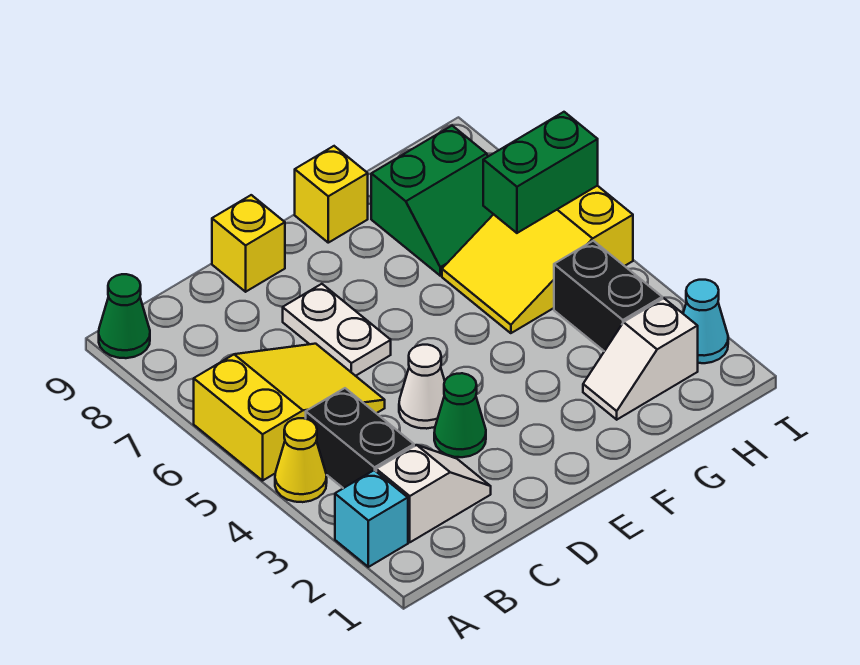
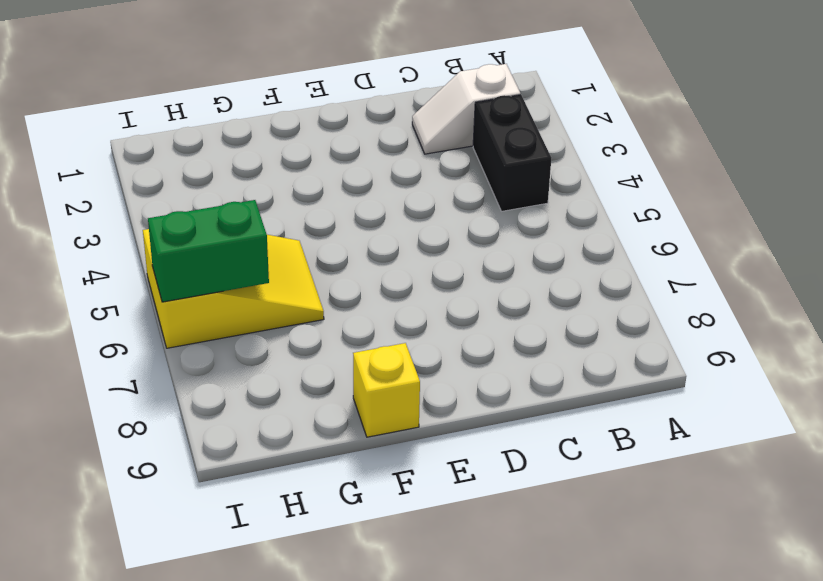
none -> cyan 1x1 brick [335,470,408,567]
none -> yellow 1x1 cone [275,418,327,502]
none -> yellow 2x3 slope [194,344,385,481]

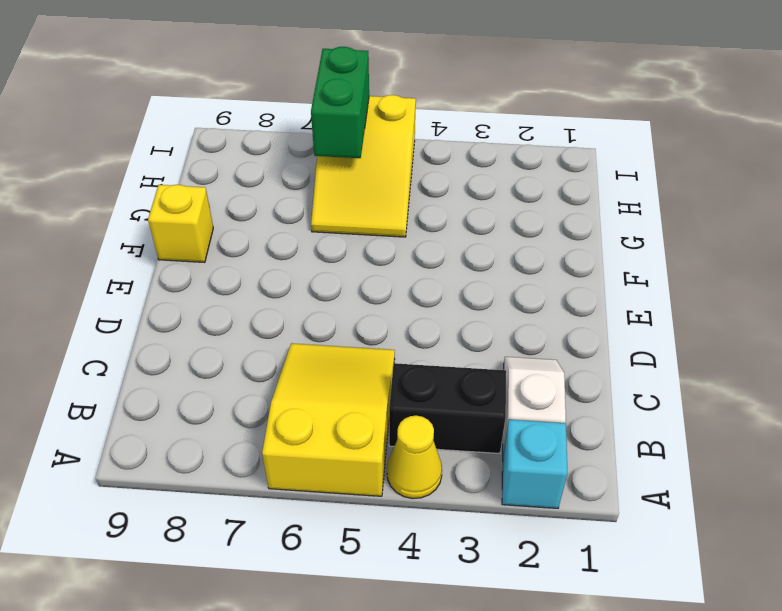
none -> green 1x1 cone [99,274,150,358]
none -> green 1x1 cone [434,373,486,457]
none -> white 1x1 cone [399,345,445,429]

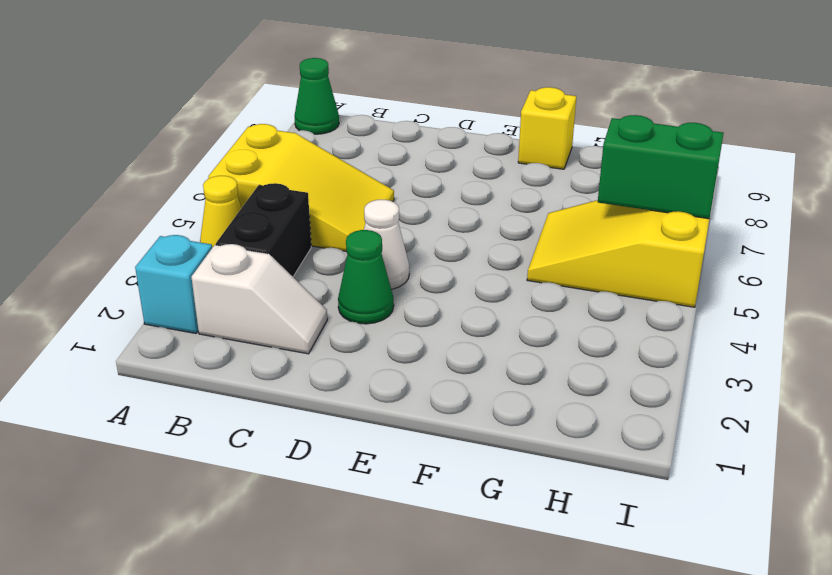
none -> white 1x2 plate [283,284,391,376]
none -> yellow 1x1 brick [212,195,285,292]
none -> white 1x2 slope [583,298,698,420]

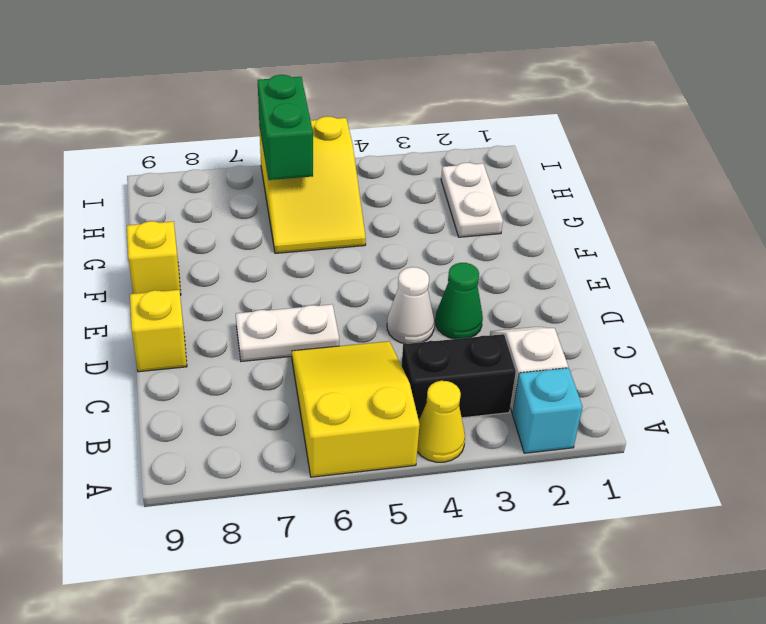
white 1x2 plate [441,163,503,237] -> white 1x2 slope [583,298,698,420]
none -> green 1x1 cone [99,274,150,358]
none -> green 2x2 slope [371,126,493,276]
none -> black 1x2 brick [554,241,662,351]

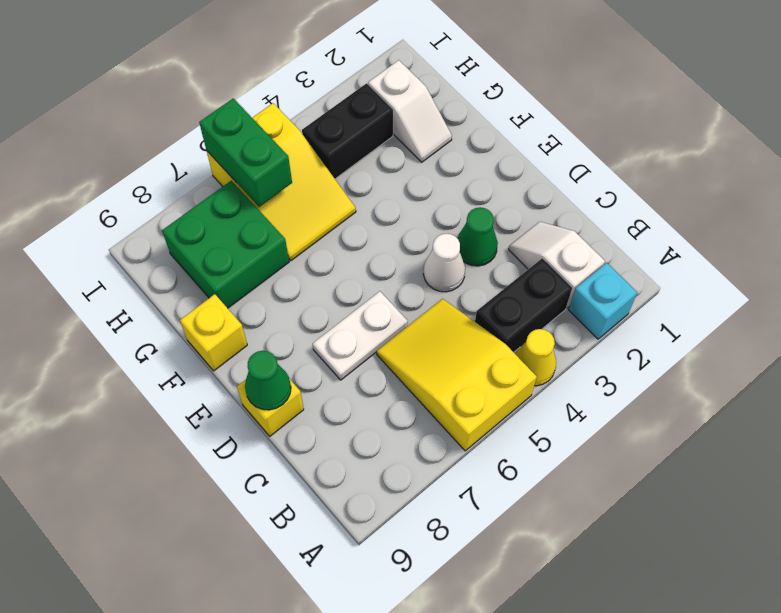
green 1x1 cone [245,351,291,410] -> green 1x1 cone moved to [99,274,150,358]
green 2x2 brick [162,181,289,308] -> green 2x2 slope [371,126,493,276]
none -> cyan 1x1 cone [683,280,728,363]

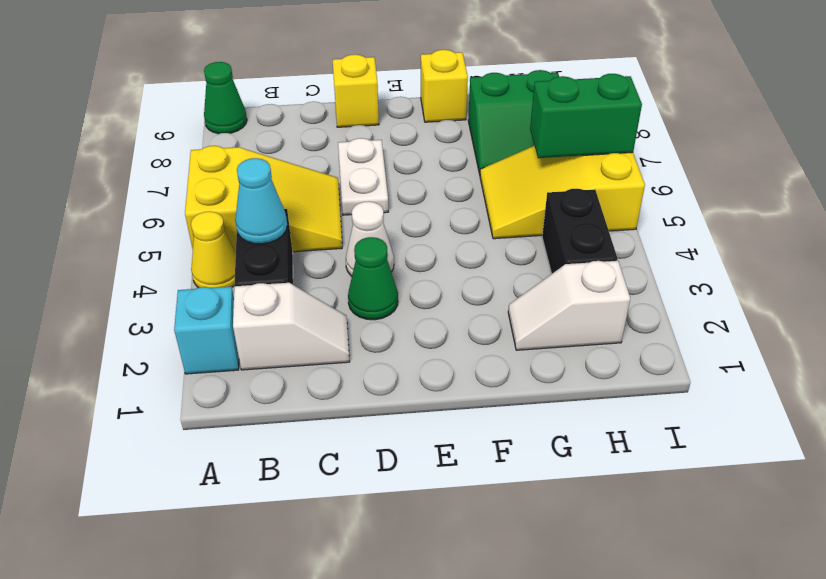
cyan 1x1 cone [235,158,287,244] -> cyan 1x1 cone moved to [683,280,728,363]

